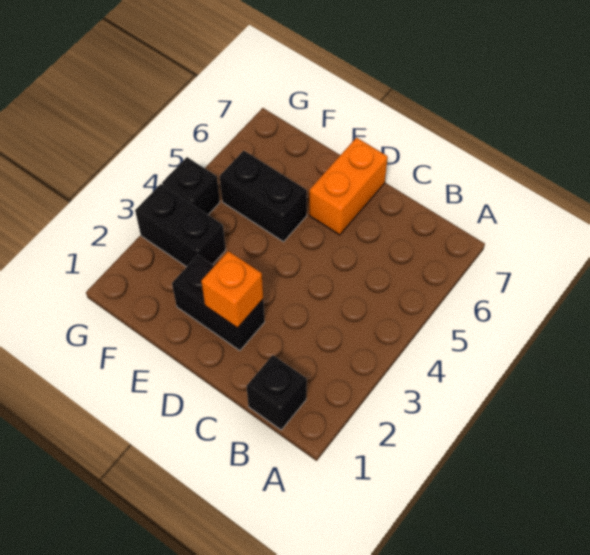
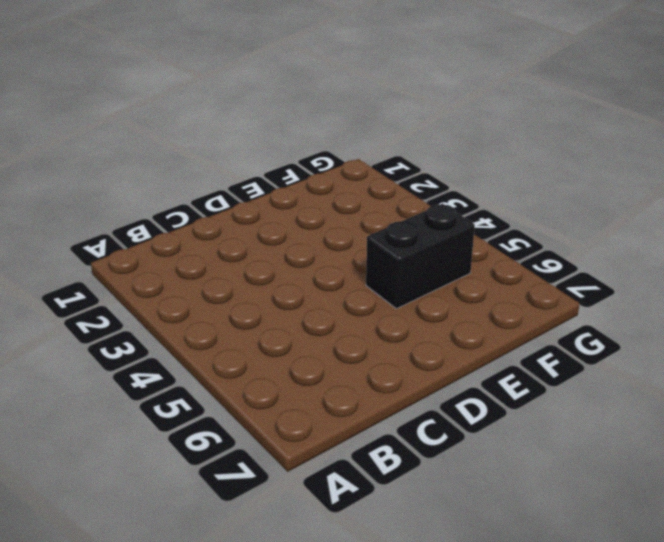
none -> black 1x1 brick [246,355,307,430]
none -> black 1x2 brick [172,255,265,351]

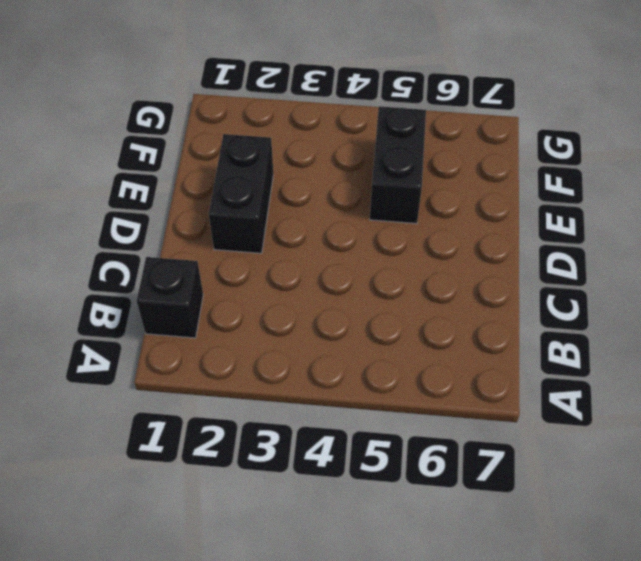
none -> orange 1x2 brick [309,138,388,235]
none -> black 1x2 brick [135,184,226,267]

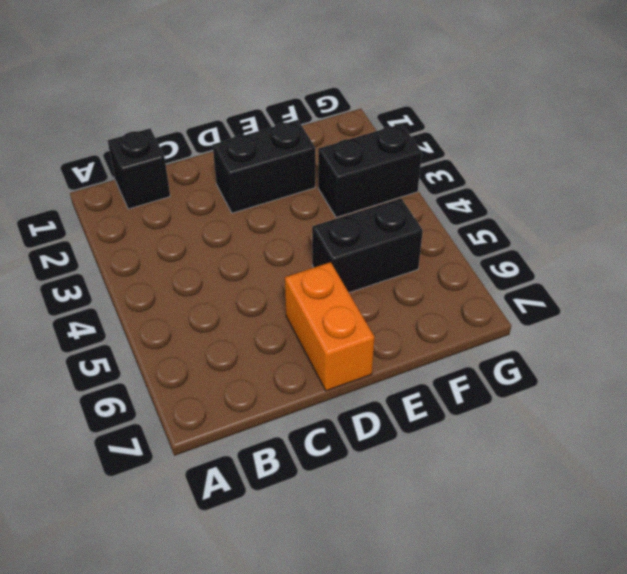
none -> black 1x1 brick [162,157,220,215]
none -> orange 1x1 brick [201,251,263,328]

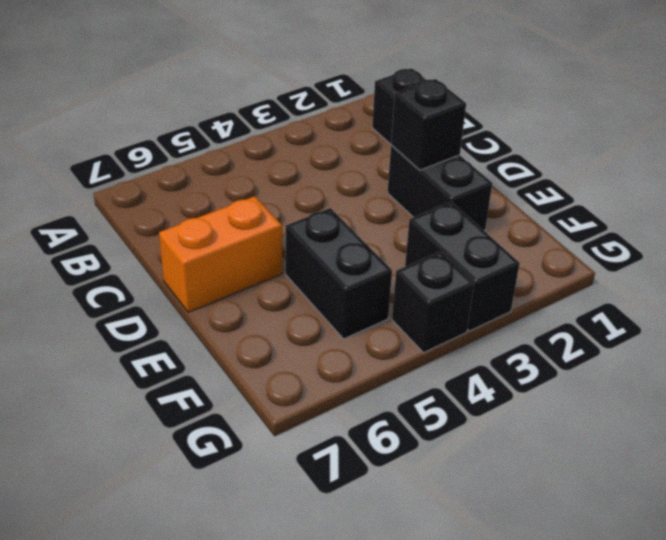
black 1x1 brick [391,79,466,170] -> orange 1x1 brick [201,251,263,328]

